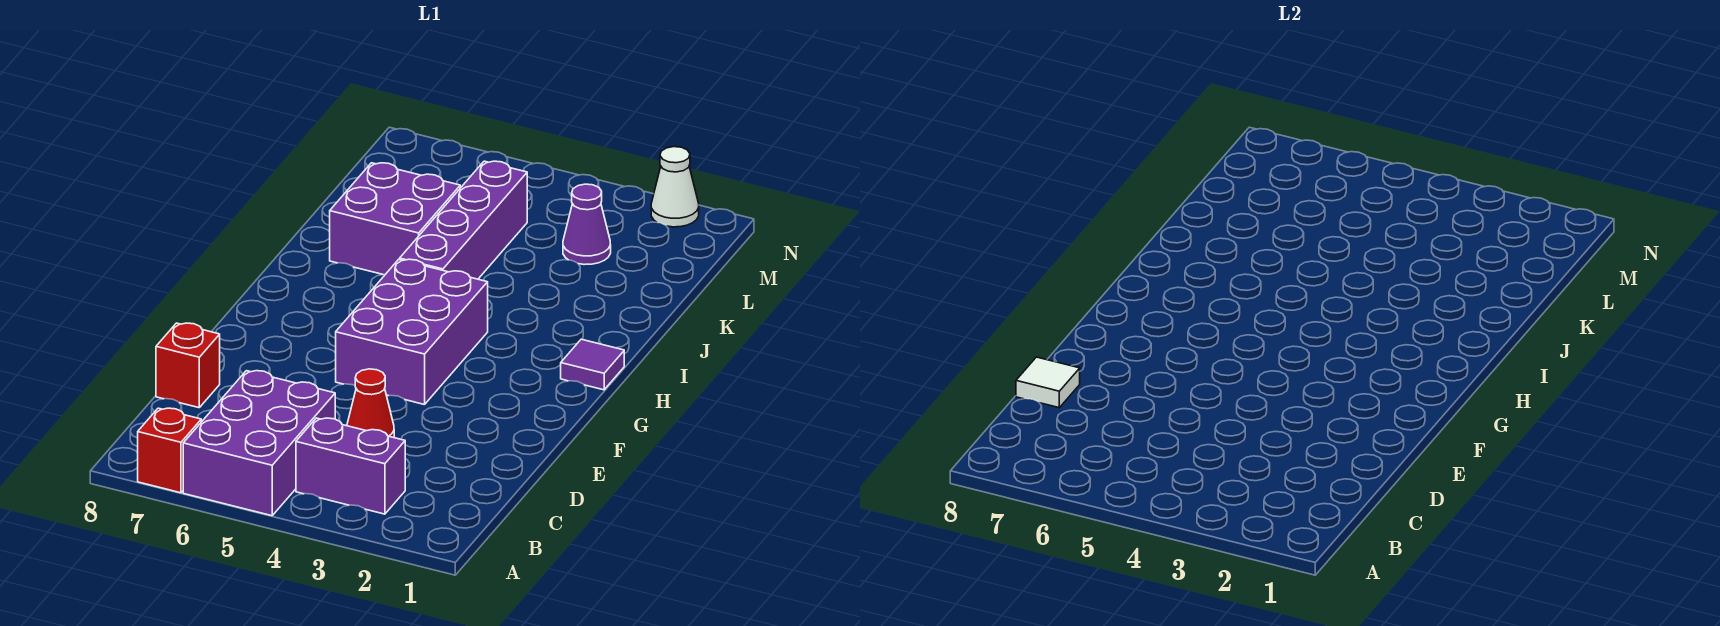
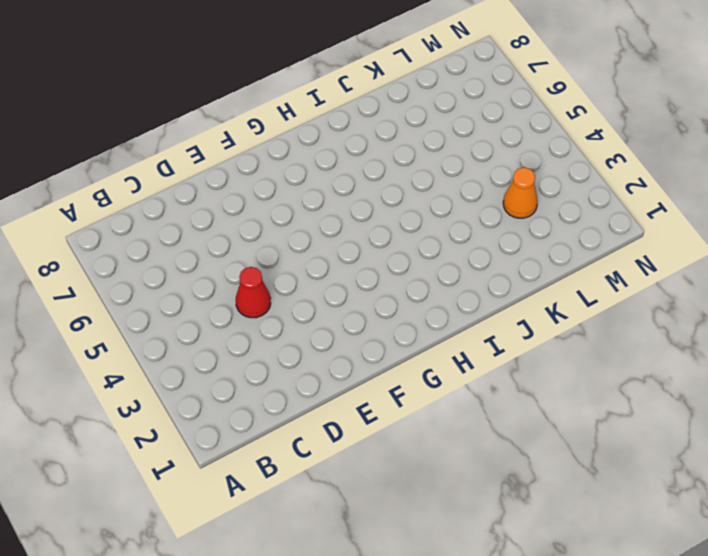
orange 1x1 cone [503,167,538,218] -> purple 1x1 cone [563,184,611,265]
none -> purple 2x3 brick [183,371,335,516]
none -> red 1x1 brick [138,408,201,493]
none -> purple 1x2 brick [296,418,405,514]

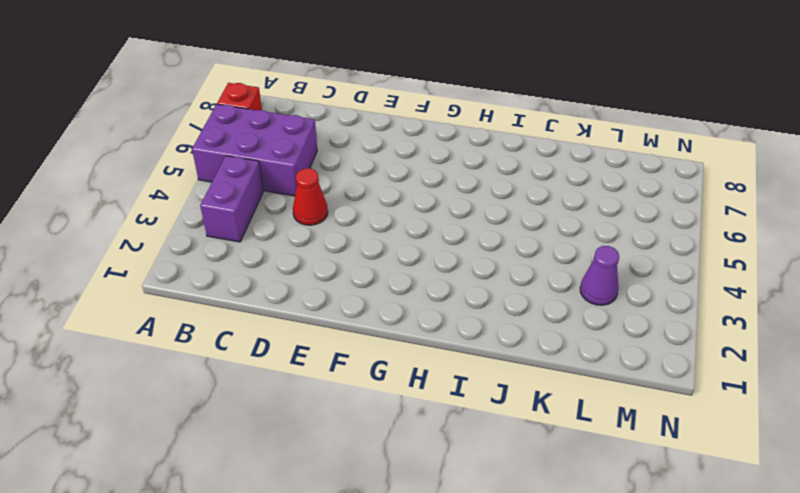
none -> red 1x1 brick [156,323,220,408]
none -> purple 2x3 brick [336,259,488,405]
none -> purple 1x1 tile [561,339,624,390]

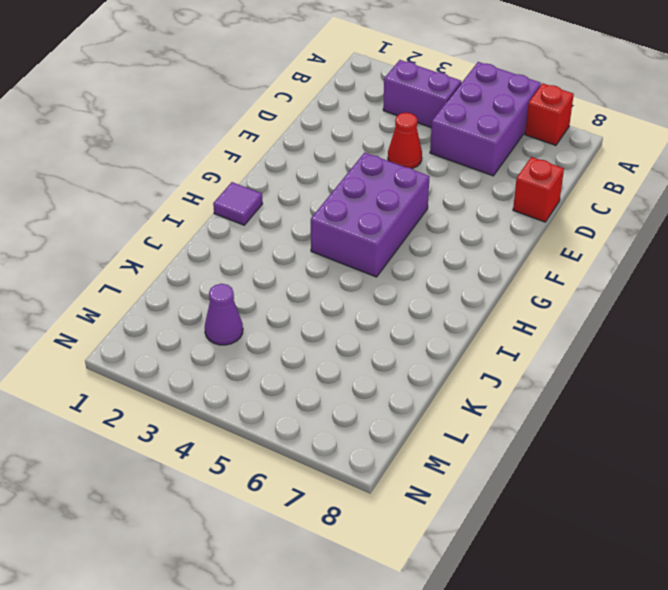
none -> purple 1x4 brick [400,161,527,279]
none -> purple 2x2 brick [330,163,460,275]
none -> white 1x1 cone [651,147,699,227]

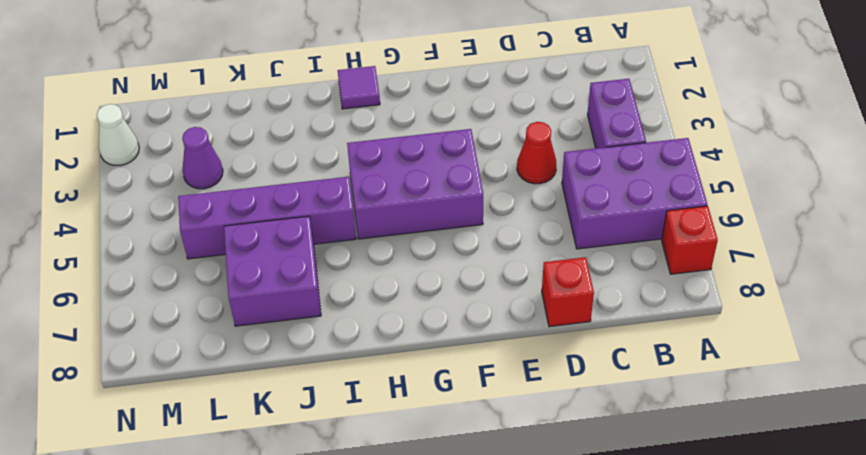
none -> white 1x1 tile [1016,357,1080,408]

